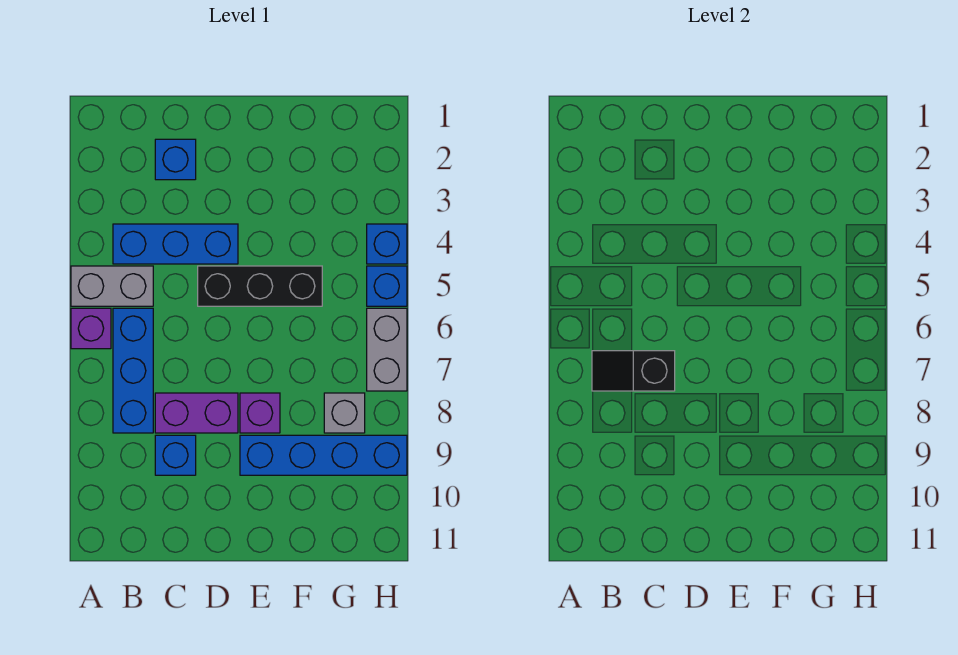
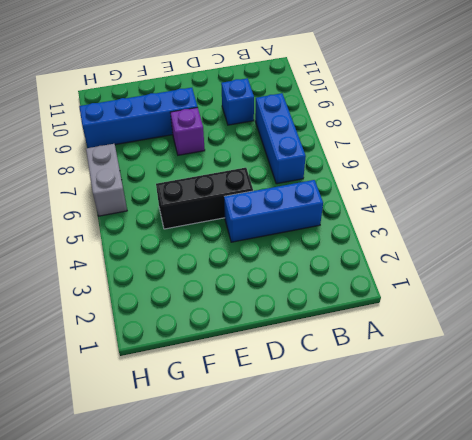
none -> grey 1x2 brick [71,266,153,306]
none -> purple 1x1 brick [71,308,111,349]
none -> blue 1x1 brick [155,139,196,180]

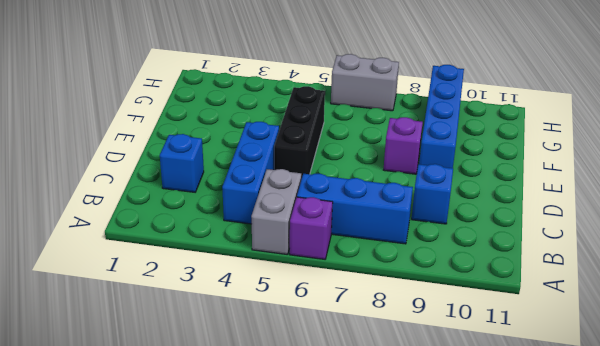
none -> purple 1x2 brick [155,393,238,433]
none -> grey 1x1 brick [324,393,365,433]
none -> blue 1x1 brick [367,224,407,264]

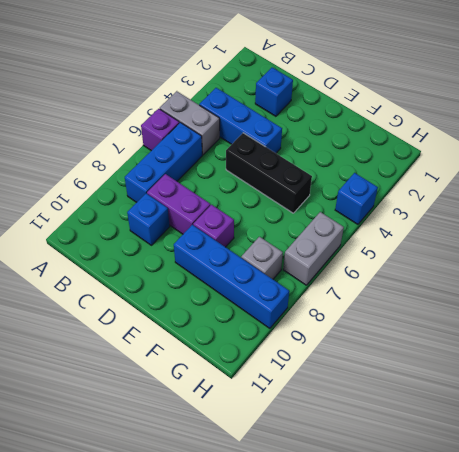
none -> blue 1x1 brick [367,266,407,306]
none -> black 1x2 slope [592,351,675,391]

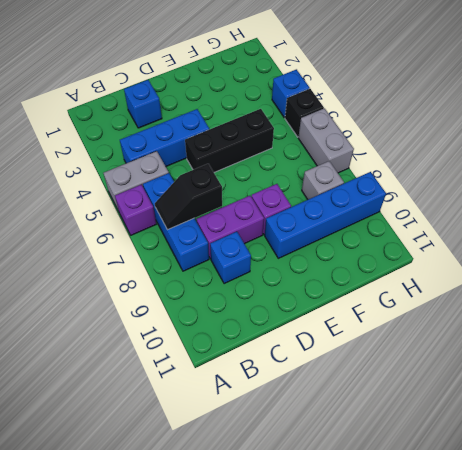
black 1x1 brick [285,89,324,137] -> blue 1x1 brick [367,266,407,306]

